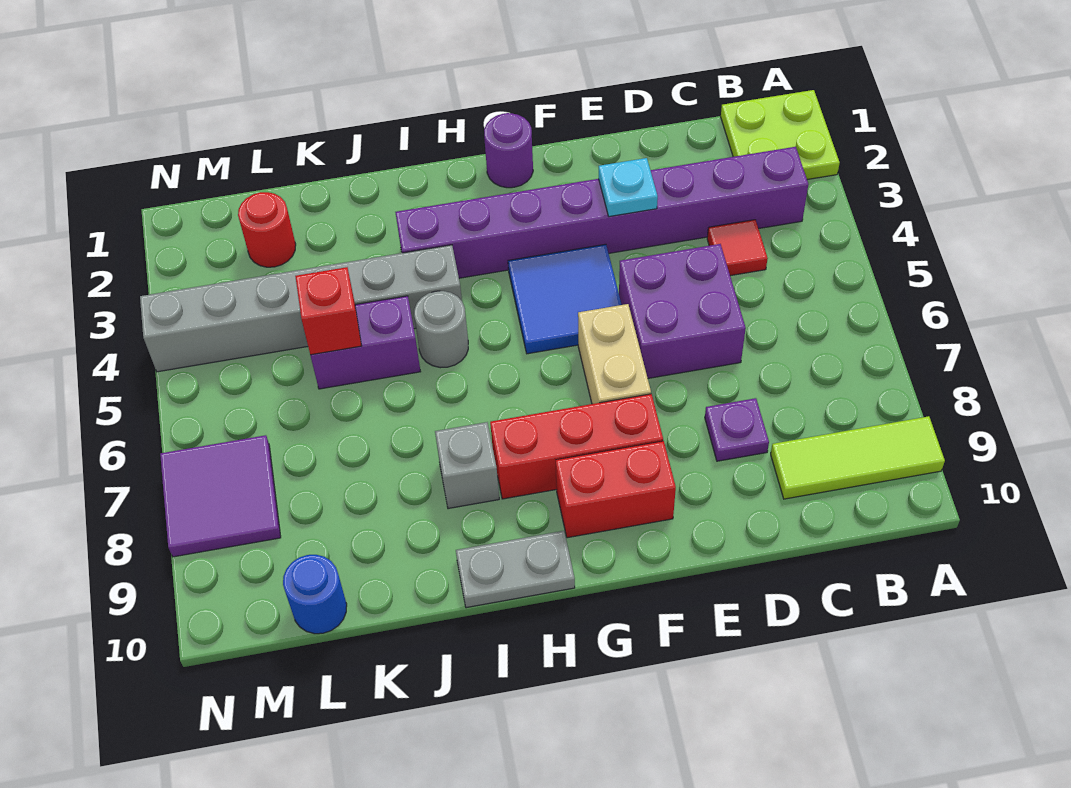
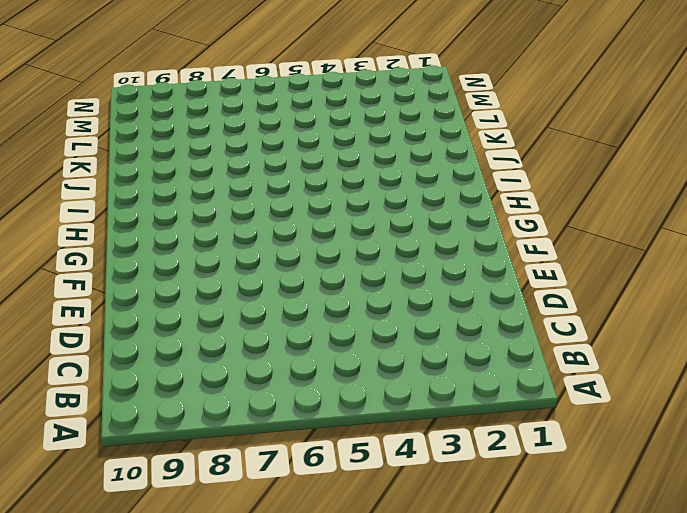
none -> lime 2x2 plate [721,90,840,180]
none -> lime 1x3 tile [771,416,945,499]
none -> purple 1x8 brick [395,147,808,278]

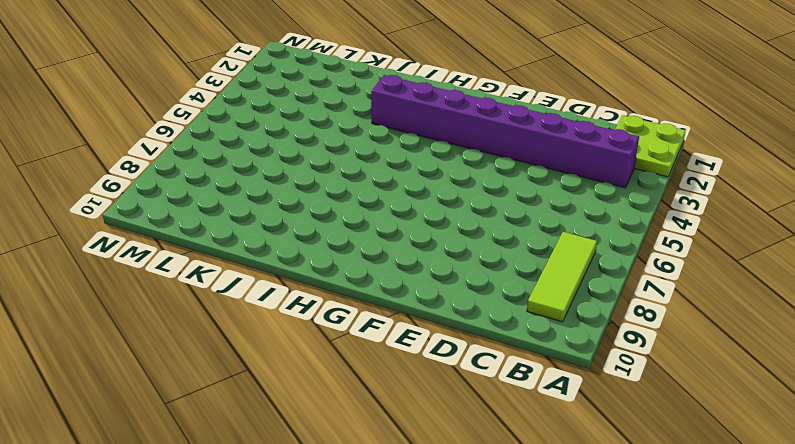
lime 1x3 tile [527,232,597,322] -> lime 1x3 tile turned to [771,416,945,499]
none -> red 1x1 tile [707,220,768,276]
none -> purple 2x2 brick [619,244,746,378]
none -> purple 1x1 plate [705,398,769,461]

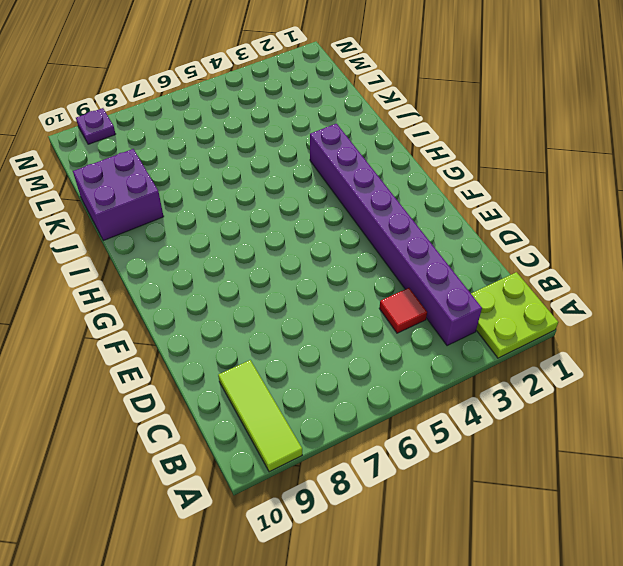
purple 2x2 brick [73,149,164,241] -> purple 2x2 brick moved to [619,244,746,378]
purple 1x1 plate [76,108,115,144] -> purple 1x1 plate moved to [705,398,769,461]
none -> blue 2x2 tile [508,244,622,354]
none -> tan 1x2 brick [578,304,651,404]
none -> red 1x3 brick [490,394,663,499]

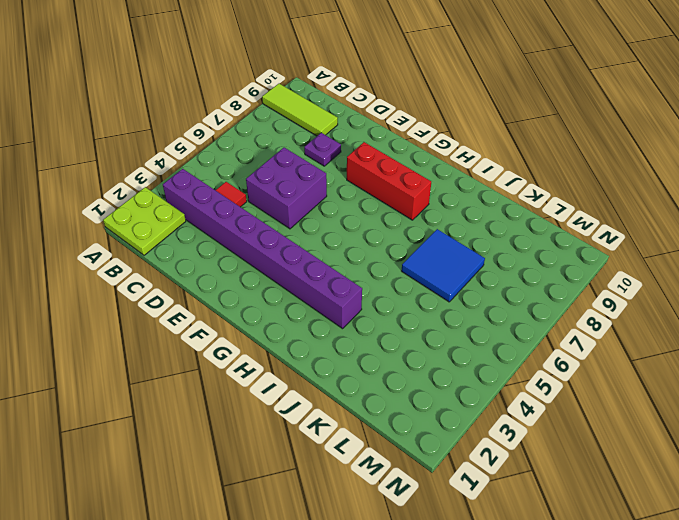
blue 2x2 tile [402,229,485,302] -> blue 2x2 tile moved to [508,244,622,354]
none -> tan 1x2 brick [578,304,651,404]
none -> red 1x2 brick [556,441,676,538]
none -> purple 1x1 round brick [484,113,533,188]

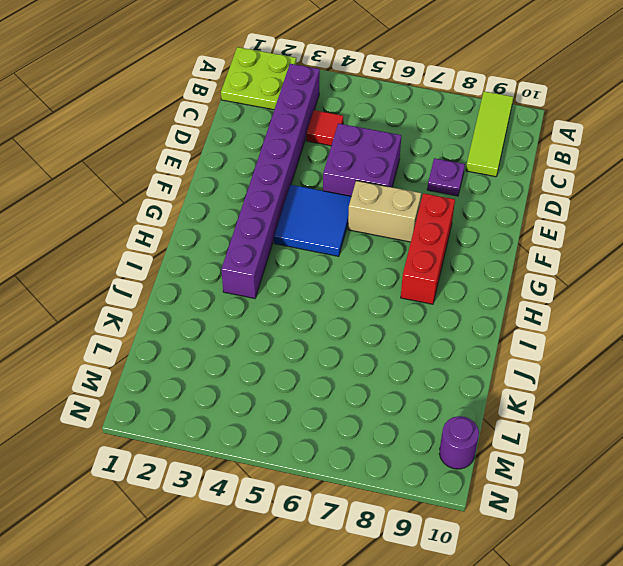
purple 1x1 round brick [439,416,479,469] -> purple 1x1 round brick moved to [484,113,533,188]
none -> red 1x2 brick [556,441,676,538]
none -> grey 1x2 plate [456,531,575,608]
none -> grey 1x6 brick [140,245,462,372]

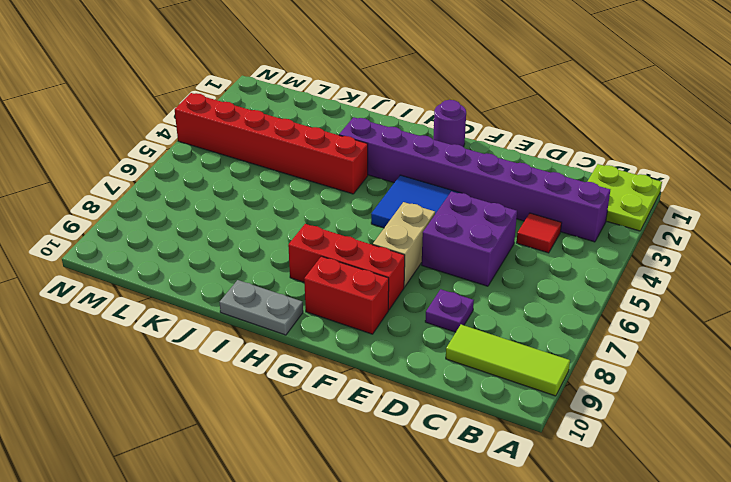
red 1x6 brick [175,93,368,194] -> grey 1x6 brick [140,245,462,372]
none -> grey 1x1 round brick [414,291,468,368]
none -> grey 1x1 brick [435,422,499,509]
none -> purple 1x2 brick [310,296,421,389]

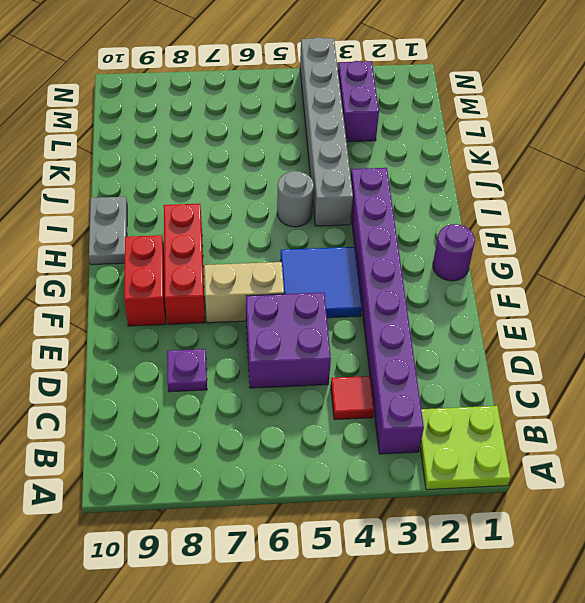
purple 1x2 brick [338,61,379,142] -> purple 1x2 brick moved to [310,296,421,389]
none -> lime 1x3 tile [771,416,945,499]
none -> grey 1x1 brick [435,422,499,509]
none -> red 1x1 round brick [238,192,296,267]

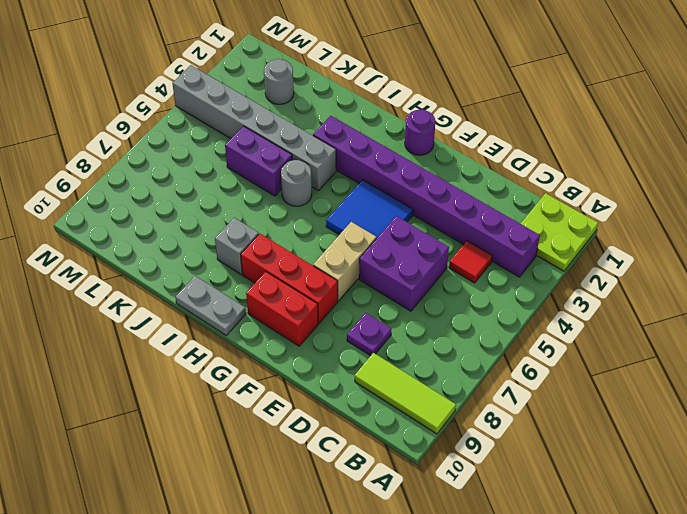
grey 1x1 round brick [264,59,294,104] -> red 1x1 round brick [238,192,296,267]
none -> blue 1x1 round brick [283,555,347,634]
none -> purple 2x2 tile [160,435,281,557]
none -> cyan 1x1 plate [599,158,658,217]

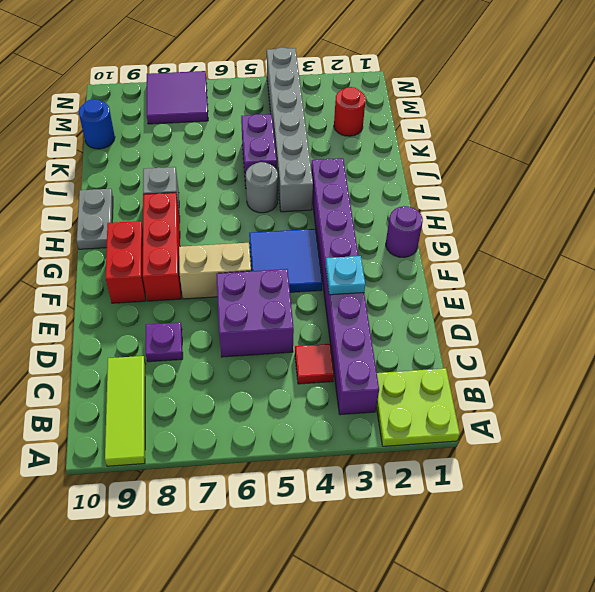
none -> red 1x1 brick [295,267,361,355]

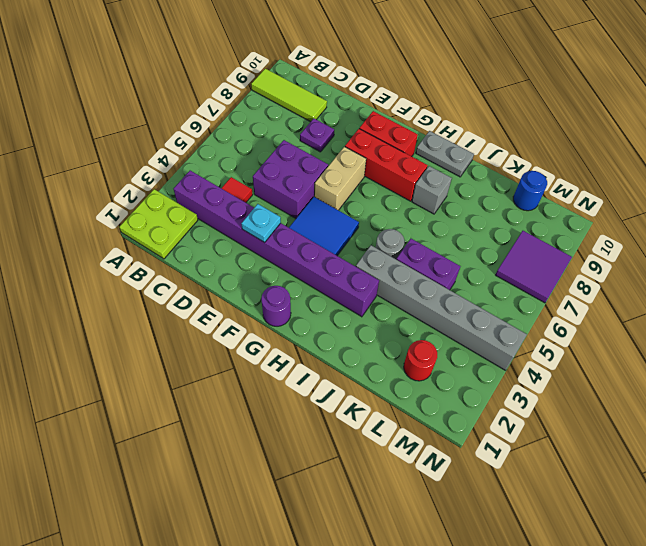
none -> red 1x1 brick [295,267,361,355]

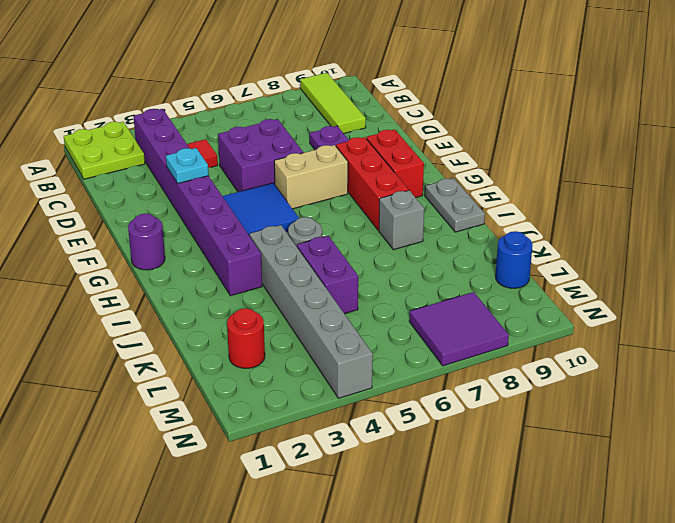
none -> red 1x1 brick [295,267,361,355]

